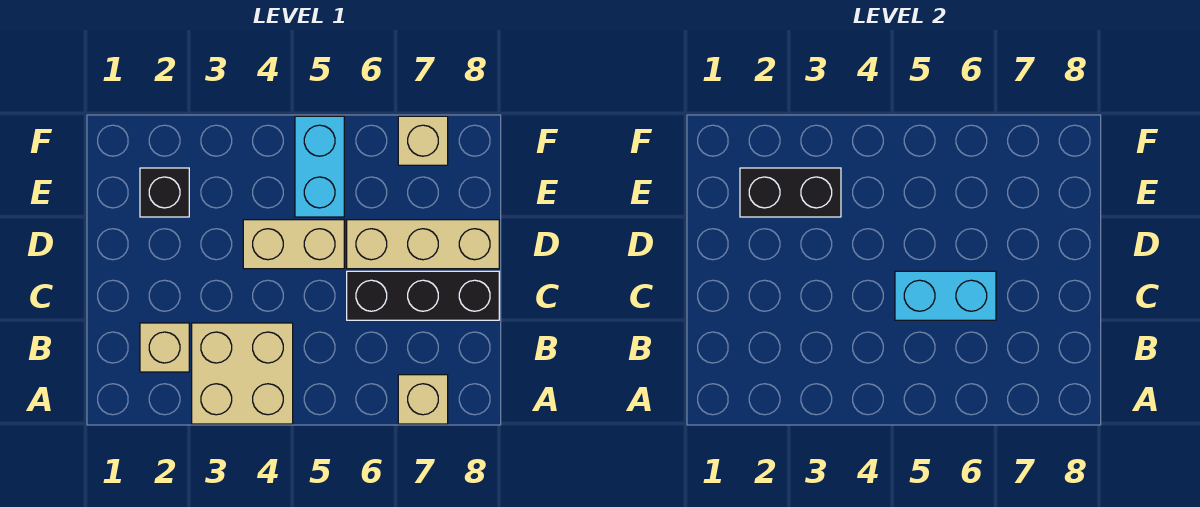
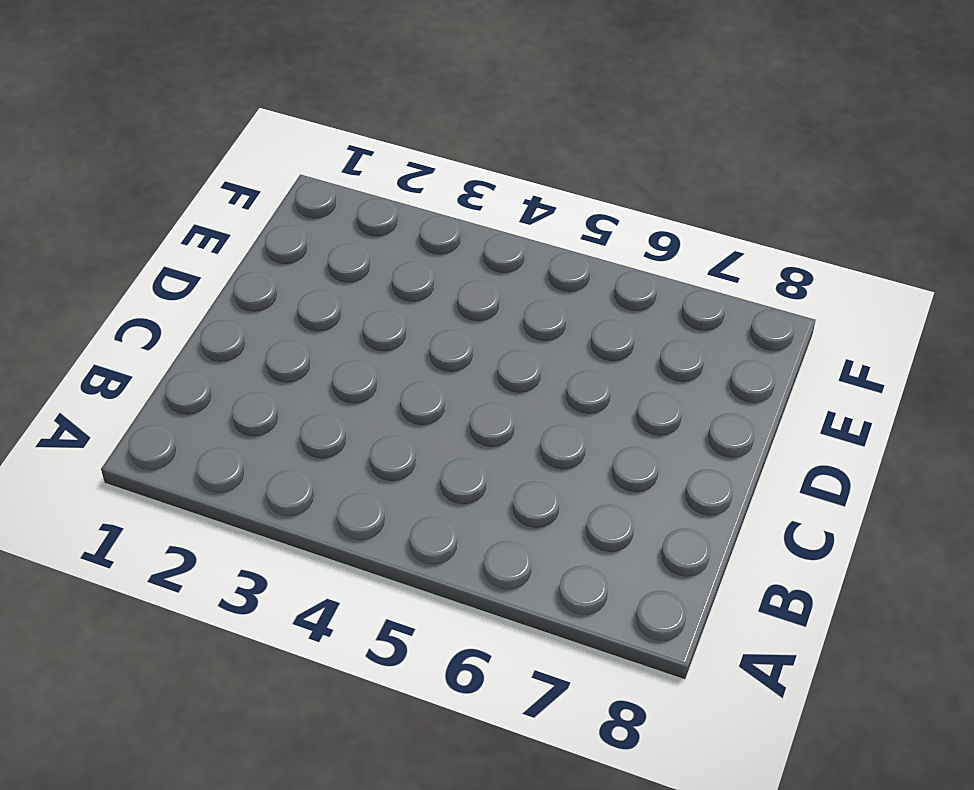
none -> tan 2x2 brick [192,323,293,424]
none -> tan 1x1 brick [398,375,448,424]

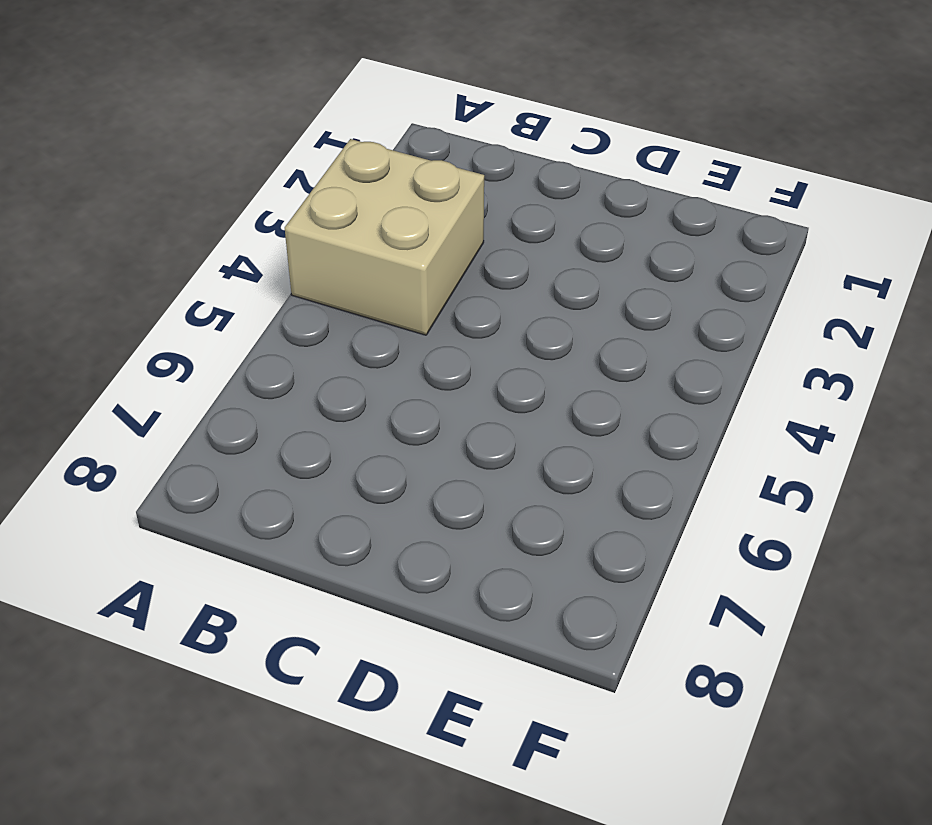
none -> tan 1x1 brick [398,375,448,424]
none -> tan 1x1 brick [140,323,189,372]

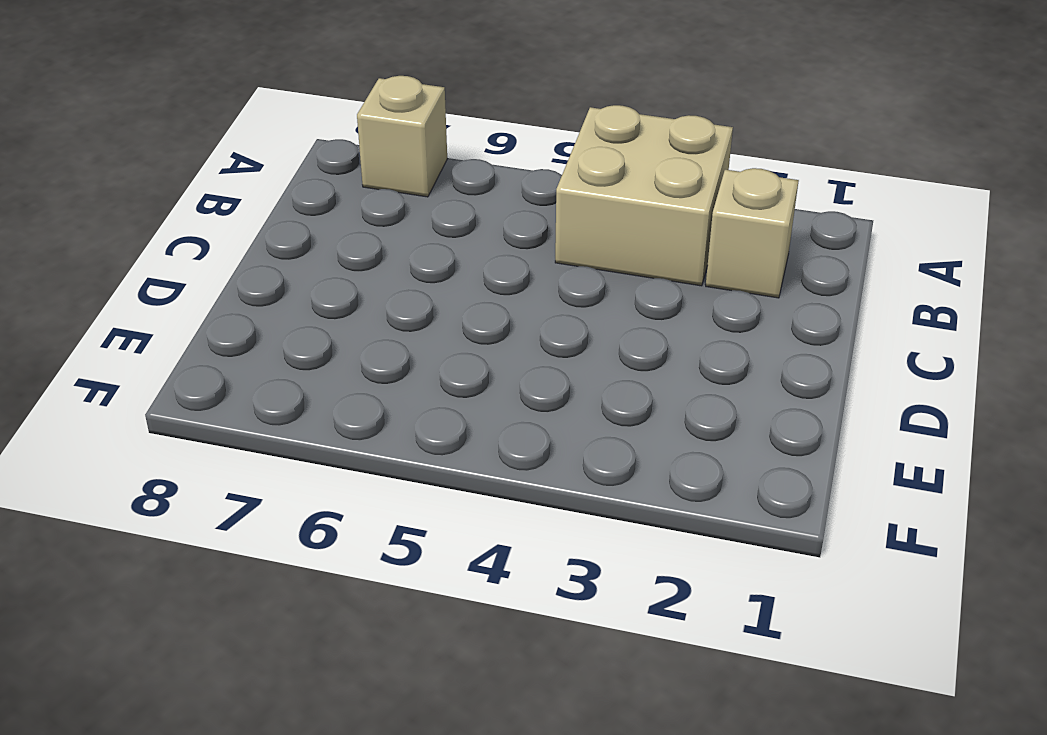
none -> black 1x3 brick [347,271,499,320]
none -> tan 1x2 brick [243,220,344,269]

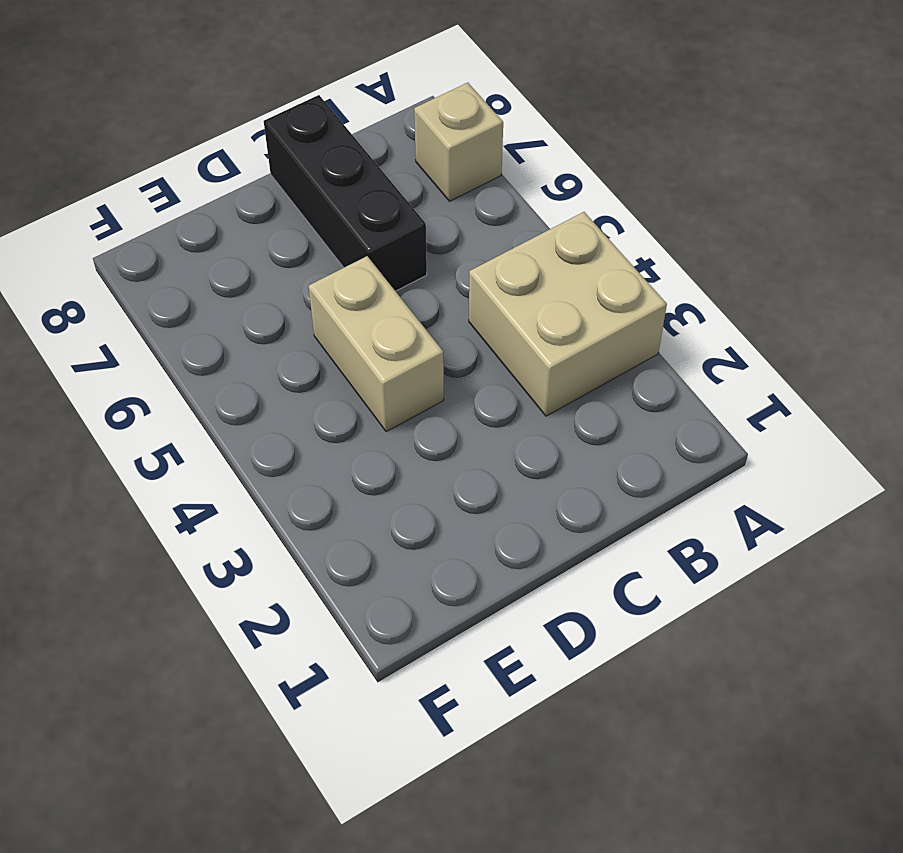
none -> tan 1x1 brick [140,323,189,372]
none -> tan 1x3 brick [347,220,499,269]

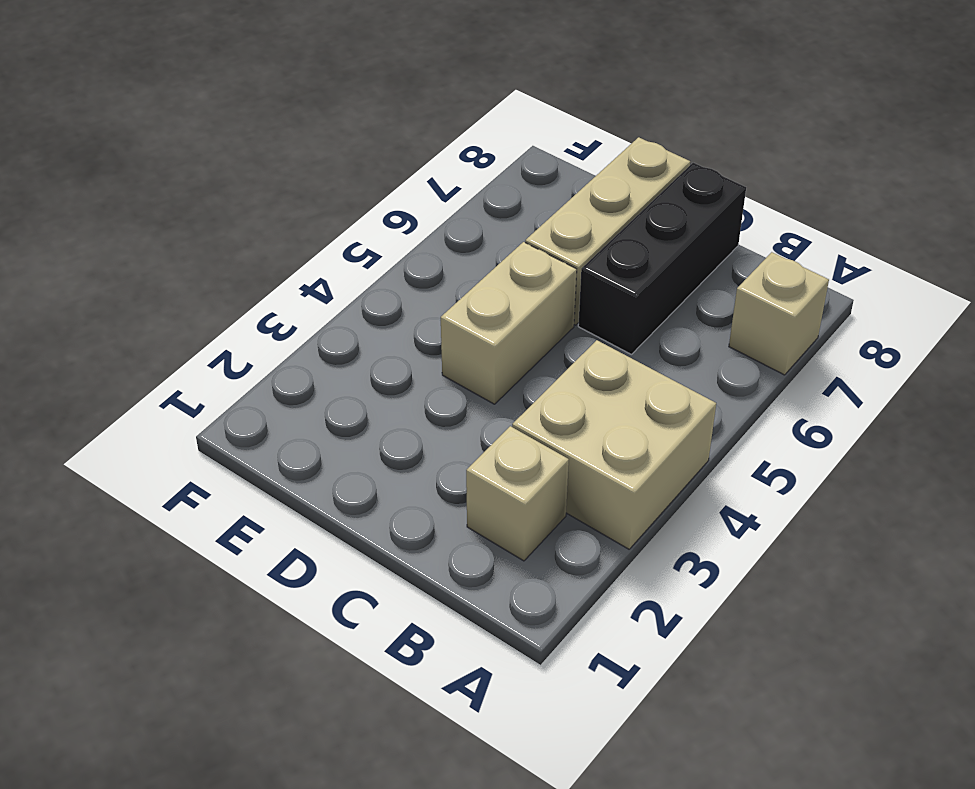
none -> black 1x1 brick [140,168,189,217]
none -> cyan 1x2 brick [295,116,344,217]

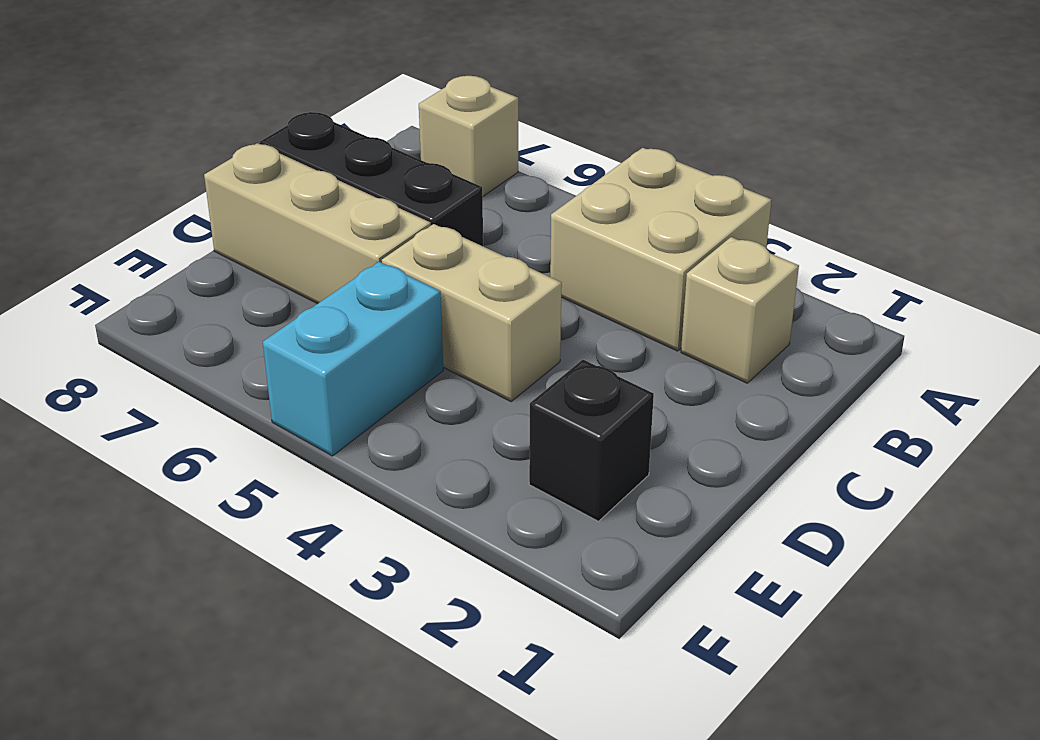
none -> tan 1x1 brick [398,116,448,165]
none -> cyan 1x2 brick [895,271,996,320]

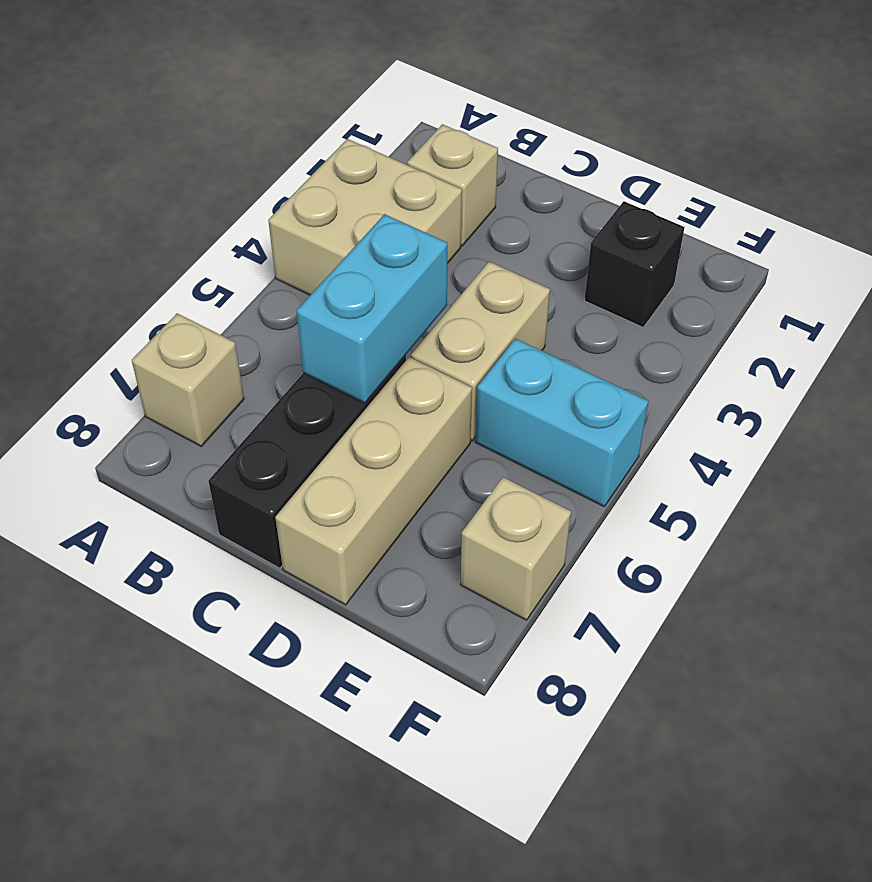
none -> black 1x2 brick [740,168,841,217]

